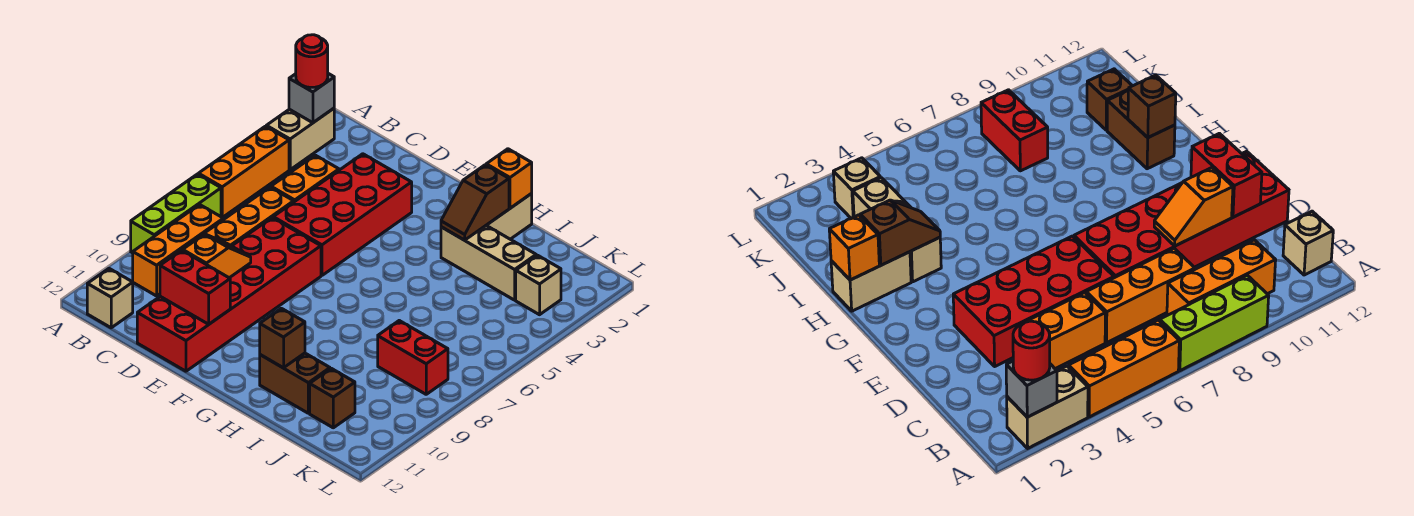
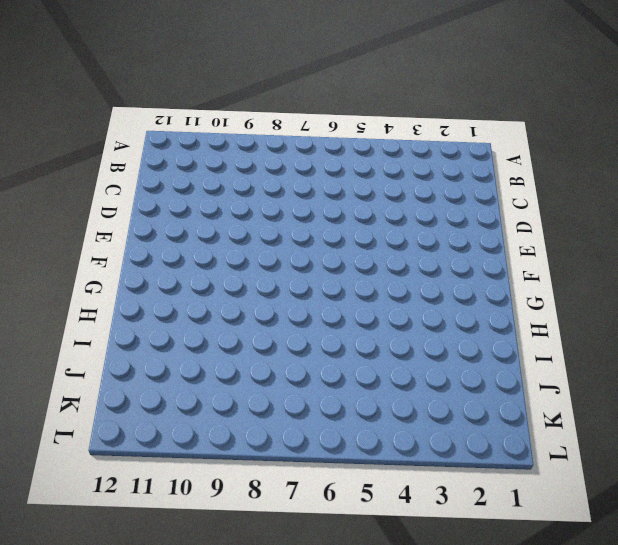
none -> tan 1x2 brick [266,108,334,170]
none -> orange 1x3 brick [198,126,289,218]
none -> lime 1x3 brick [131,174,221,253]

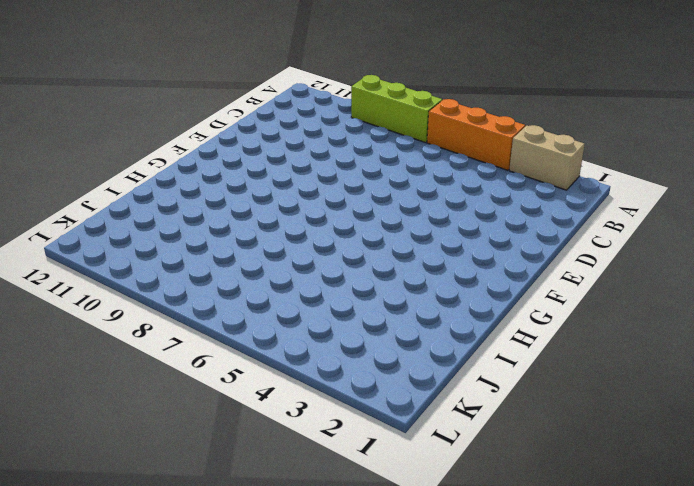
none -> orange 1x3 brick [133,205,223,296]
none -> tan 1x1 brick [87,269,133,328]
none -> orange 1x2 brick [271,155,339,202]

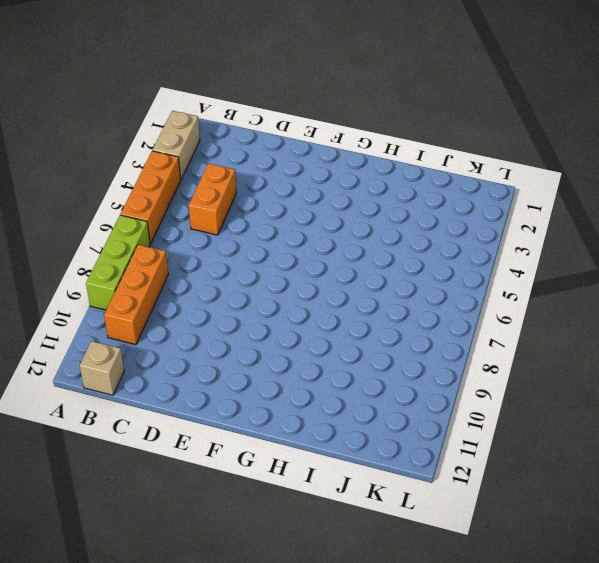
none -> orange 1x3 brick [203,187,294,246]
none -> red 2x4 brick [273,154,412,275]
none -> red 2x6 brick [137,218,321,371]

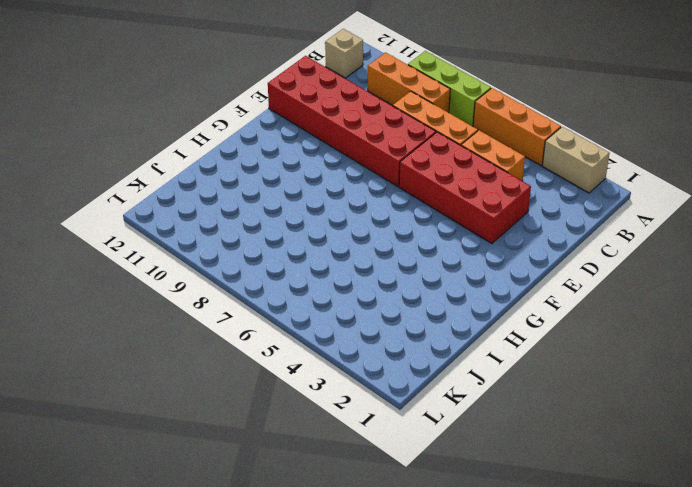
none -> tan 1x2 brick [486,194,532,239]
none -> tan 1x3 brick [441,226,536,300]
none -> brown 1x2 brick [260,353,330,413]

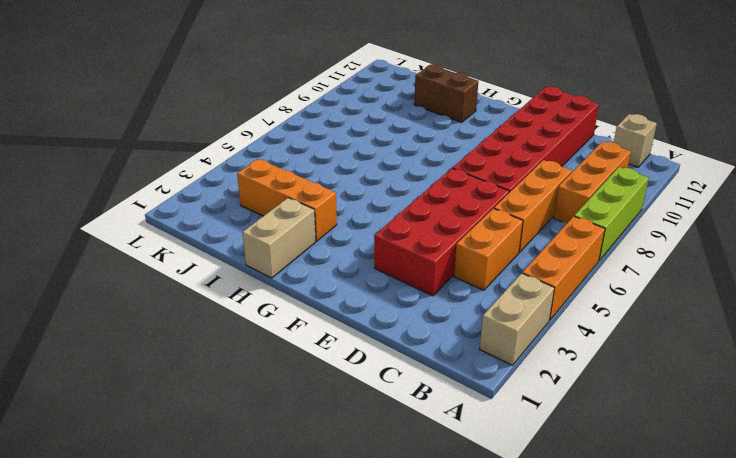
orange 1x3 brick [237,159,337,241] -> tan 1x3 brick [441,226,536,300]
none -> red 1x2 brick [378,321,448,394]
none -> brown 1x1 brick [310,368,355,428]
none -> tan 1x1 brick [516,255,561,315]

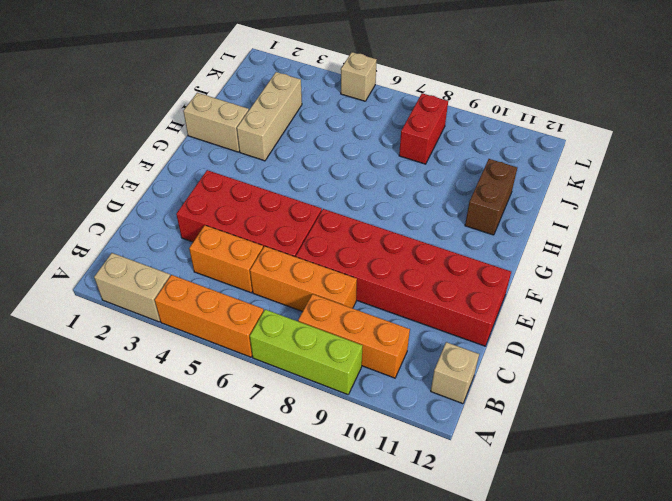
tan 1x1 brick [341,52,377,101] -> tan 1x1 brick moved to [516,255,561,315]
none -> brown 1x1 brick [310,368,355,428]
none -> grey 1x1 brick [289,74,334,123]
none -> orange 1x2 slope [183,234,251,278]

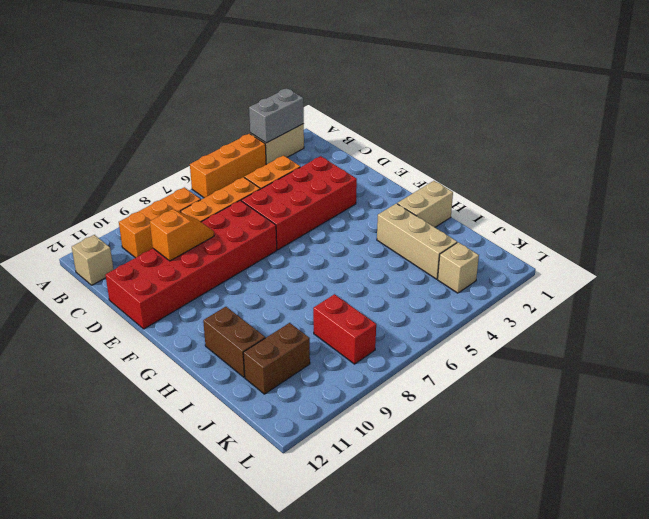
grey 1x2 brick [249,88,304,143] -> grey 1x1 brick [289,74,334,123]
brown 1x2 brick [243,323,310,394] -> brown 1x1 brick [310,368,355,428]
none -> lime 1x3 brick [131,174,221,253]
none -> red 1x2 brick [160,250,230,324]
none -> orange 1x1 brick [486,149,532,208]

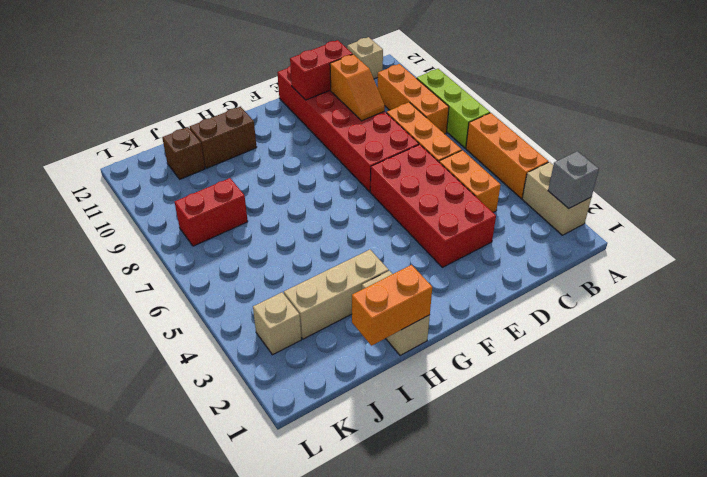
orange 1x2 brick [352,265,432,346] -> orange 1x1 brick [486,149,532,208]
none -> brown 1x2 slope [441,165,509,240]
none -> brown 1x1 brick [260,308,305,368]
none -> red 1x1 round brick [296,35,328,88]

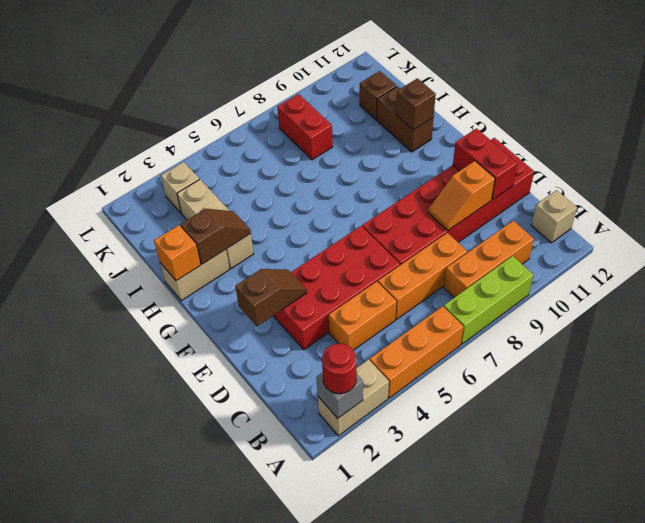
brown 1x2 slope [235,269,307,326] -> none

